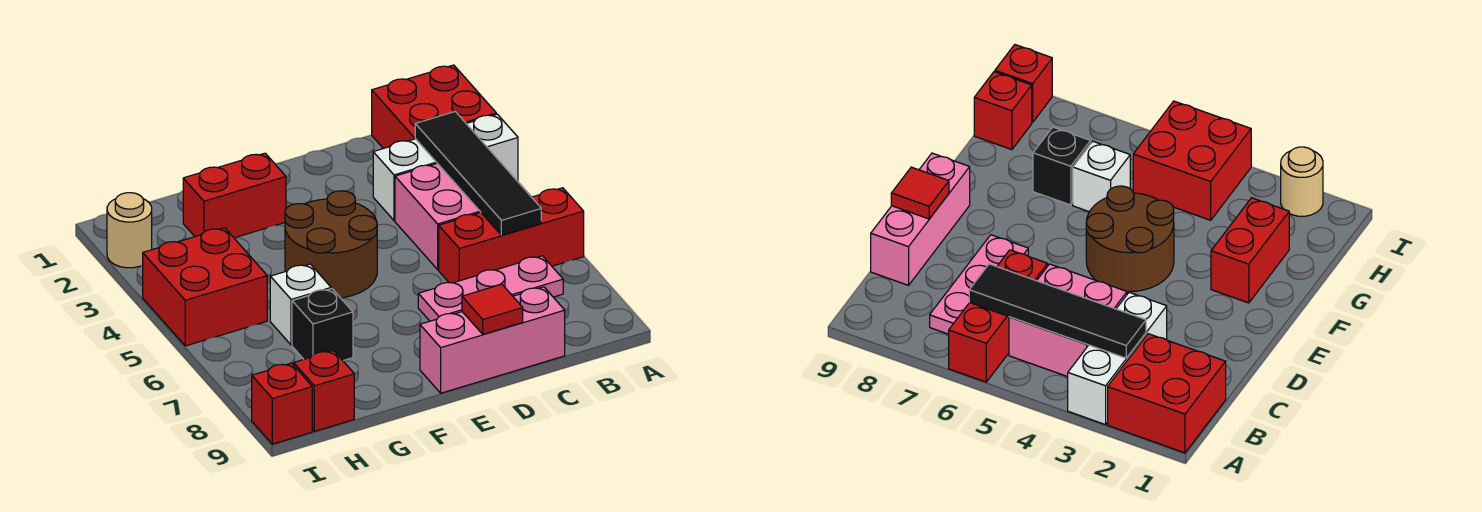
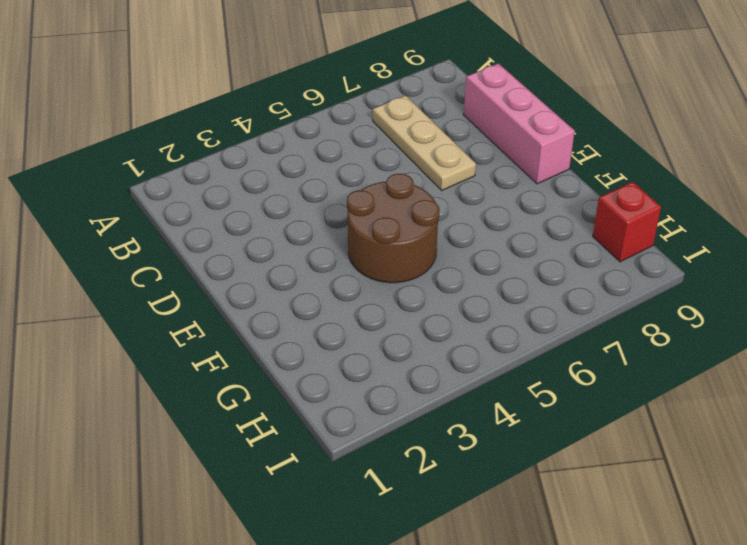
tan 1x3 plate [373,96,476,190] -> pink 1x3 plate [418,256,563,321]
none -> red 2x2 brick [372,65,496,149]
none -> white 1x3 brick [373,114,518,221]
none -> red 1x3 brick [439,188,584,283]

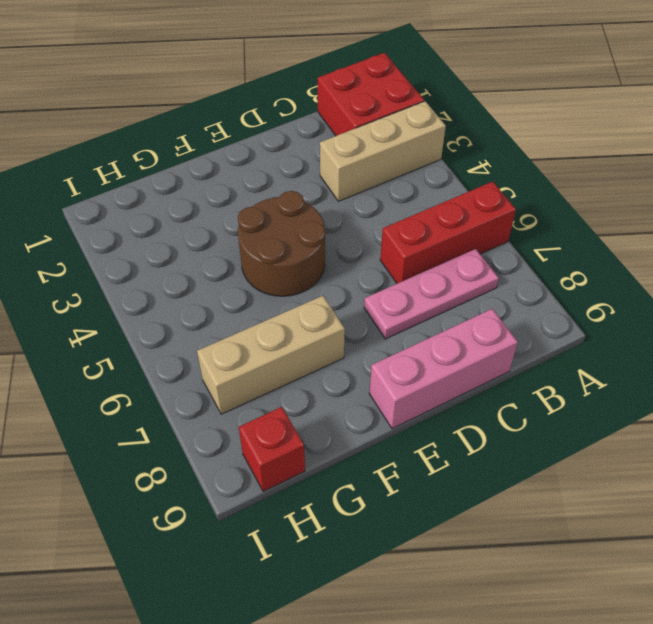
tan 1x3 brick [320,101,446,201] -> white 1x3 brick [373,114,518,221]
tan 1x3 brick [197,296,345,414] -> black 1x1 brick [292,289,353,361]
none -> pink 2x2 brick [395,163,481,270]
none -> red 1x2 brick [183,153,286,238]
none -> white 1x1 brick [270,264,331,345]

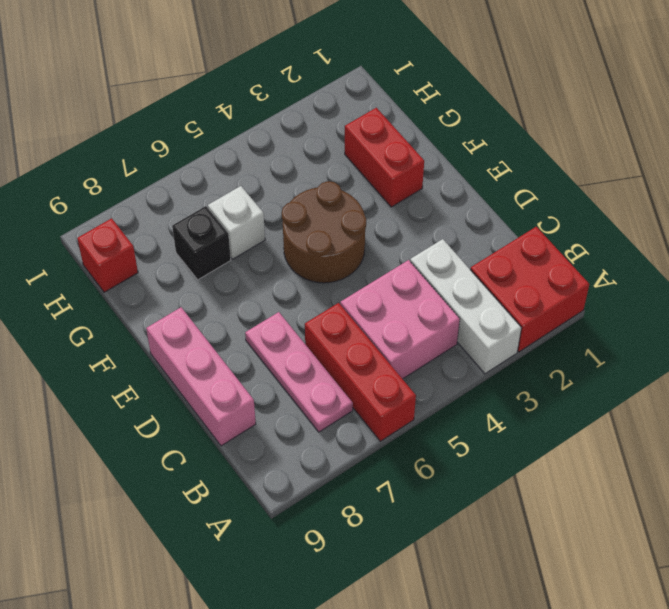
none -> red 2x2 brick [143,228,267,346]
none -> tan 1x1 round brick [107,193,152,268]
none -> red 1x1 brick [252,363,312,444]

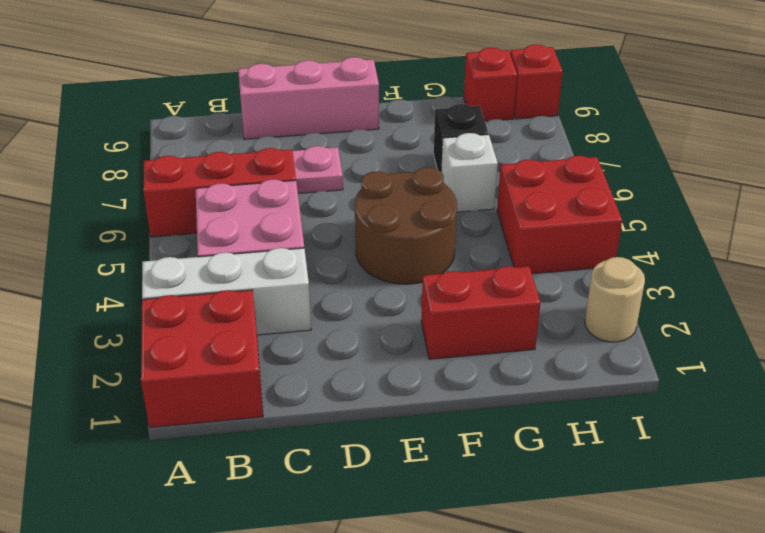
none -> black 1x4 tile [415,112,541,235]
none -> red 1x1 tile [462,284,523,334]

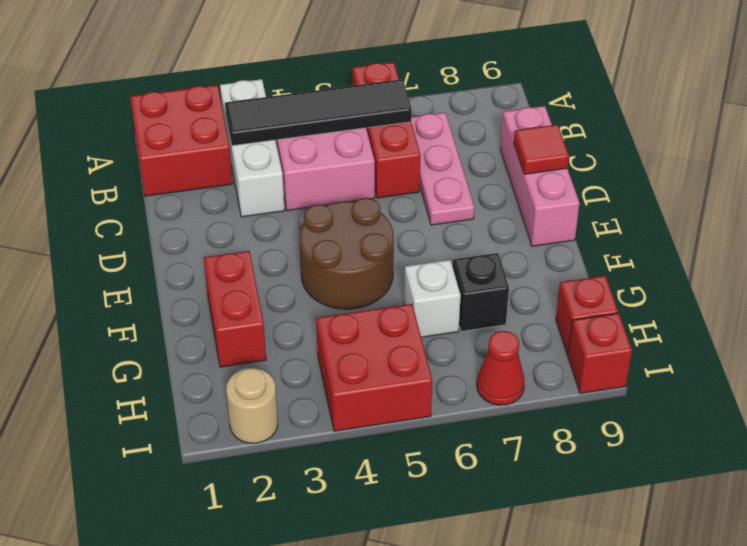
red 1x1 cone [477,331,525,405] -> none

